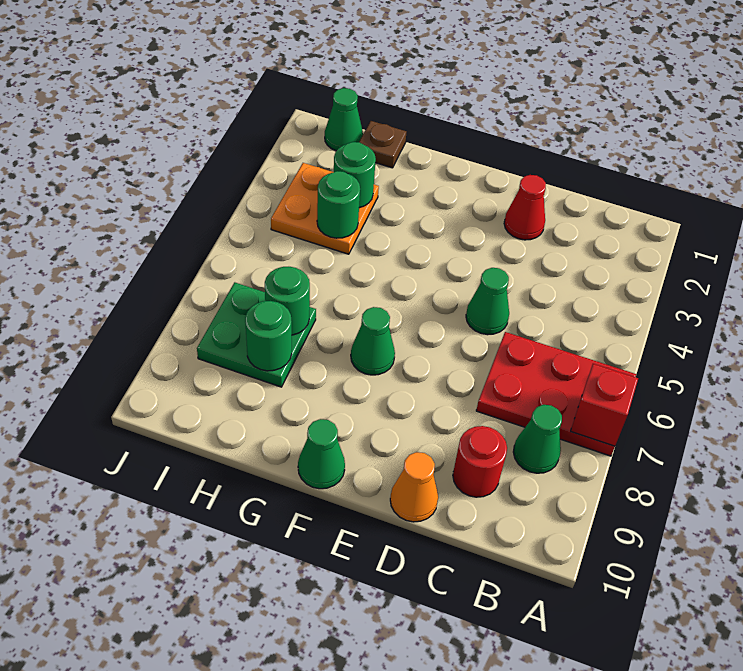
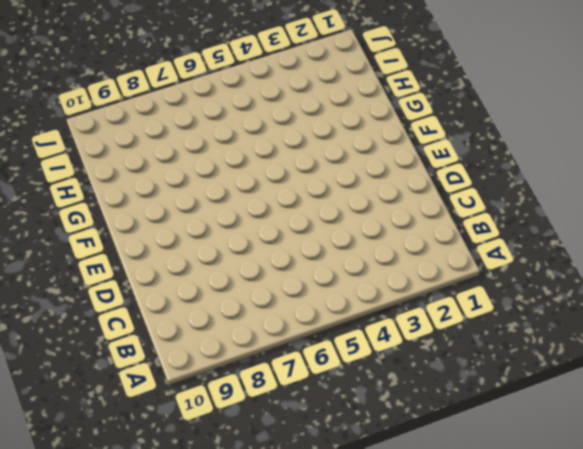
none -> red 2x3 plate [476,332,636,456]
none -> green 1x1 cone [513,405,562,473]
none -> red 1x1 round brick [453,426,507,497]

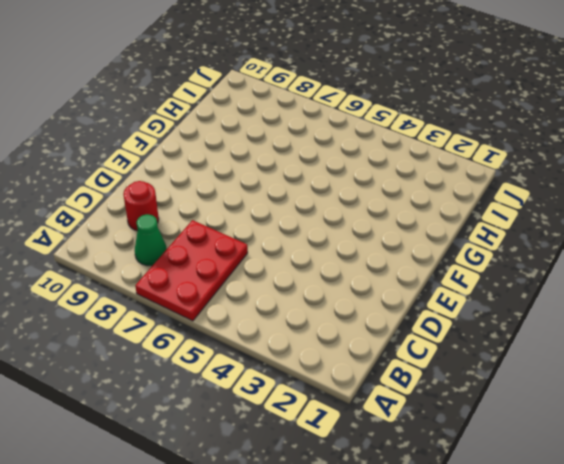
none -> red 1x1 cone [504,175,546,240]
none -> green 1x1 cone [466,268,509,335]
none -> orange 1x1 cone [390,452,438,522]

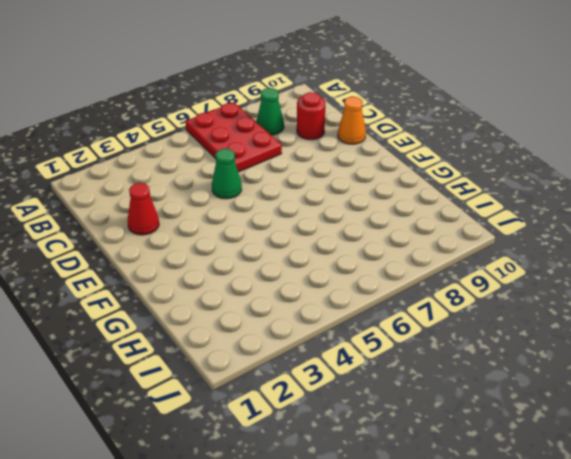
none -> green 1x1 cone [351,307,395,375]
none -> green 1x1 cone [298,419,345,489]
none -> brown 1x1 plate [359,121,406,168]

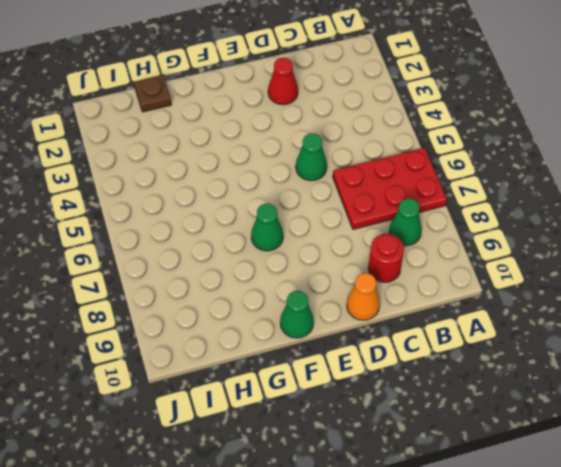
none -> orange 2x2 plate [271,163,379,254]
none -> green 2x2 plate [197,282,316,387]
none -> green 1x1 cone [325,88,363,151]

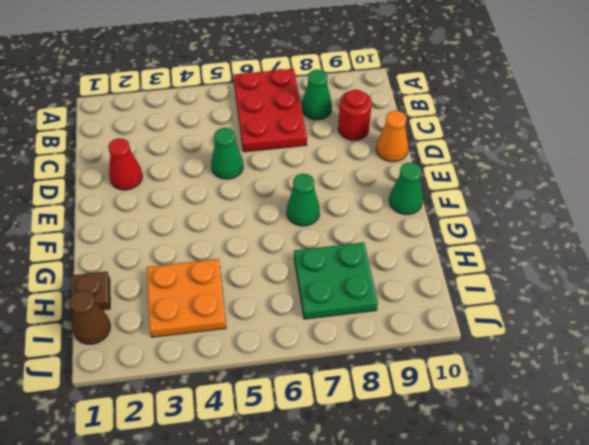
brown 1x1 cone [70,290,111,344] -> green 1x1 cone [325,88,363,151]
none -> red 1x1 brick [571,364,638,446]
none -> green 1x1 round brick [334,142,376,208]
none -> green 1x1 round brick [317,171,360,238]

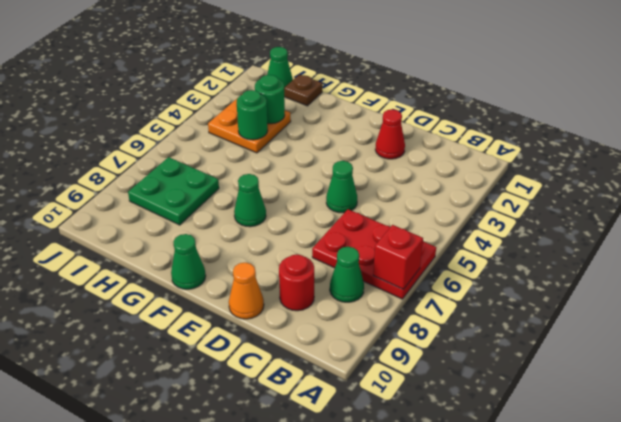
none -> green 1x1 round brick [265,267,310,335]
none -> green 1x1 round brick [245,301,292,371]

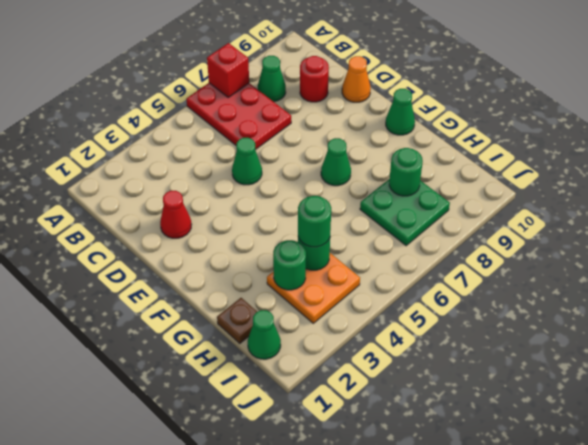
green 1x1 round brick [298,196,331,247] -> green 1x1 round brick moved to [265,267,310,335]

